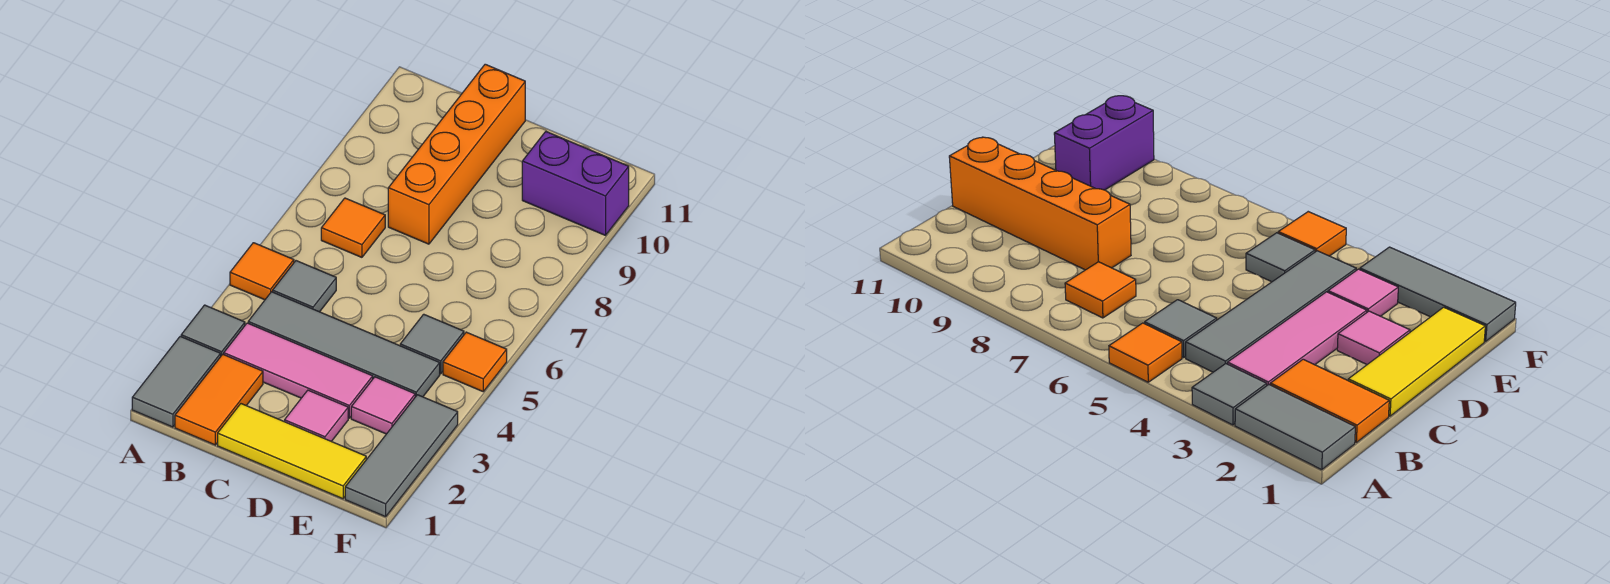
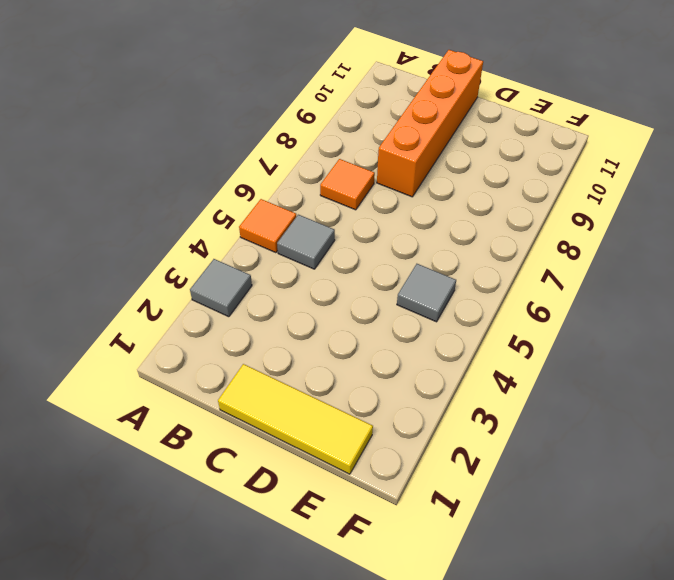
none -> grey 1x2 tile [132,336,221,427]
none -> orange 1x2 tile [175,354,263,445]
none -> pink 1x3 tile [224,323,373,418]

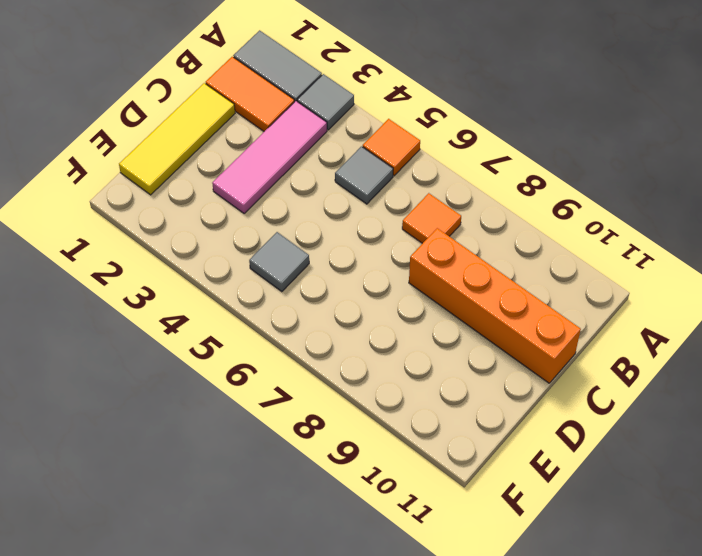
none -> grey 1x4 tile [248,292,440,397]
none -> pink 1x1 tile [285,390,348,441]
none -> pink 1x1 tile [351,377,415,434]

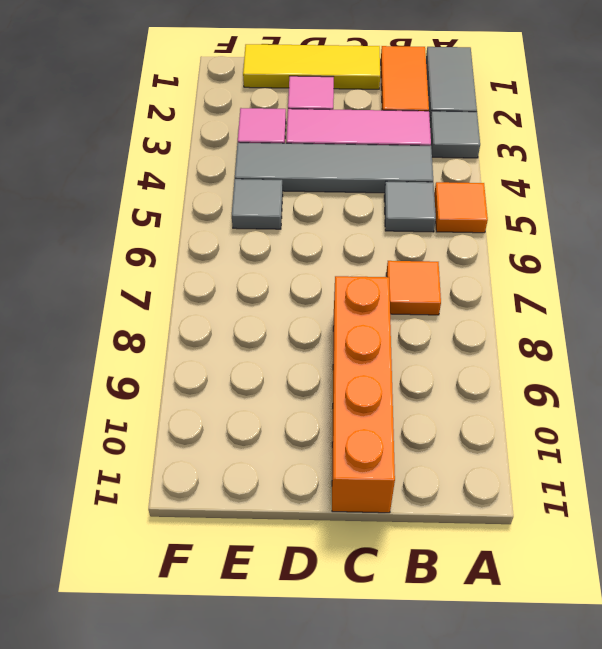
none -> purple 1x2 brick [522,132,629,235]
none -> grey 1x3 tile [345,395,458,517]
none -> orange 1x1 tile [443,332,507,391]

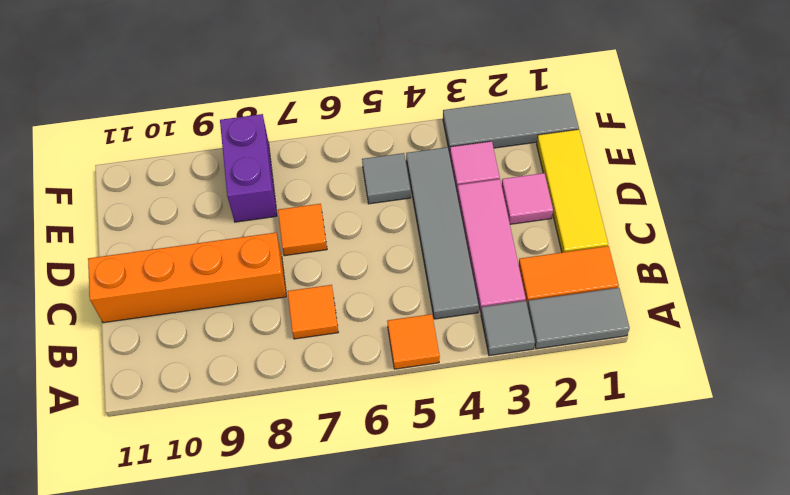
orange 1x1 tile [278,204,327,256] -> orange 1x1 tile moved to [443,332,507,391]
purple 1x2 brick [220,114,277,222] -> purple 1x2 brick moved to [522,132,629,235]
none -> grey 1x1 tile [273,261,336,312]

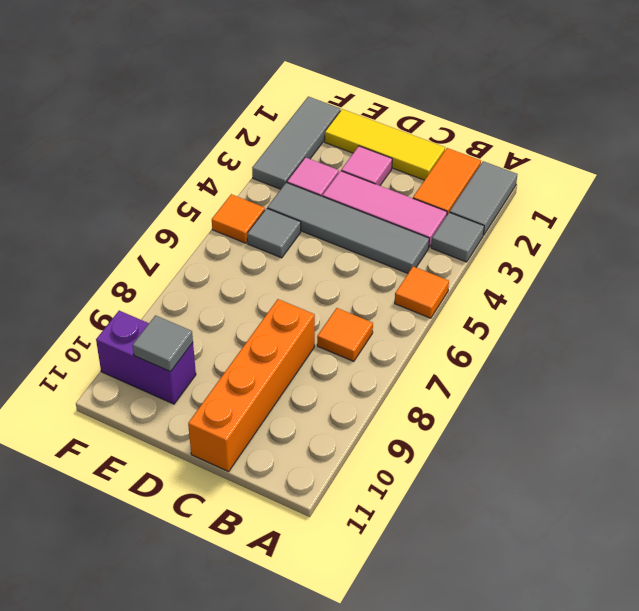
grey 1x1 tile [133,315,193,372] -> grey 1x1 tile moved to [273,261,336,312]

